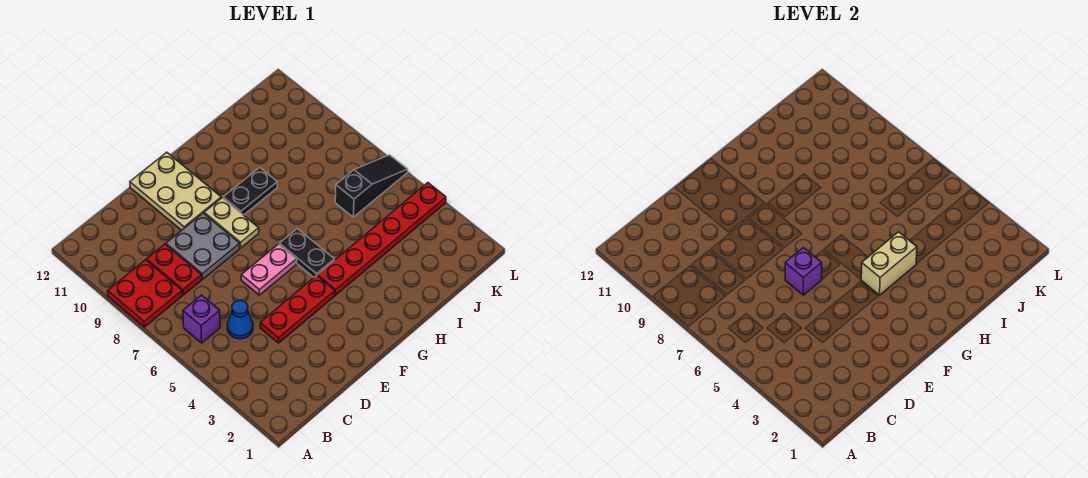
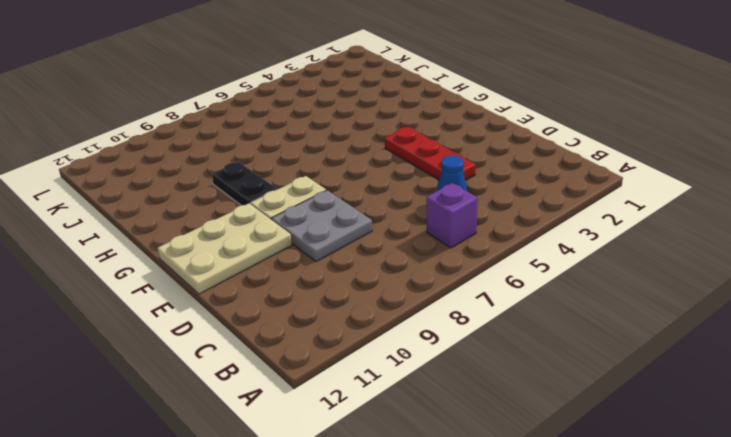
none -> red 2x2 plate [108,260,182,327]
none -> red 1x2 plate [147,244,202,295]
none -> pink 1x2 plate [241,244,297,295]

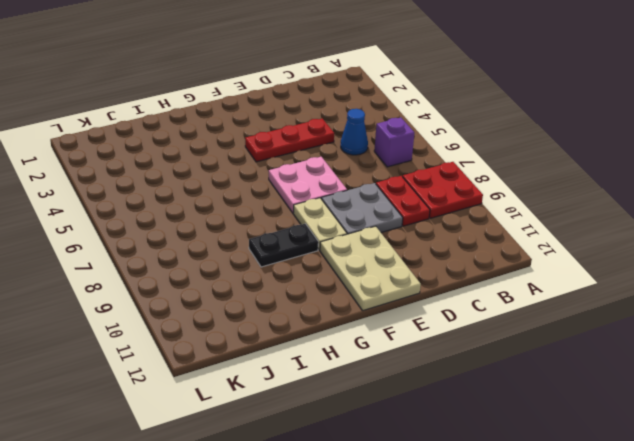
pink 2x2 plate [269,157,347,213] -> pink 1x2 plate [241,244,297,295]
none -> red 1x6 plate [317,183,446,295]
none -> black 1x2 plate [279,229,334,277]
none -> black 1x3 slope [335,155,408,217]

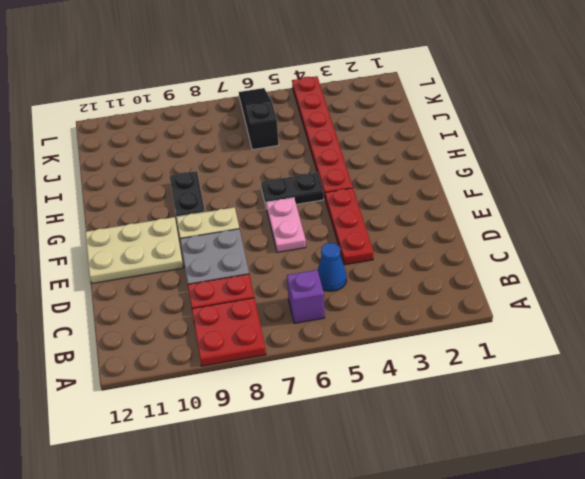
none -> purple 1x1 brick [785,248,822,295]
none -> tan 1x2 brick [861,232,917,295]

